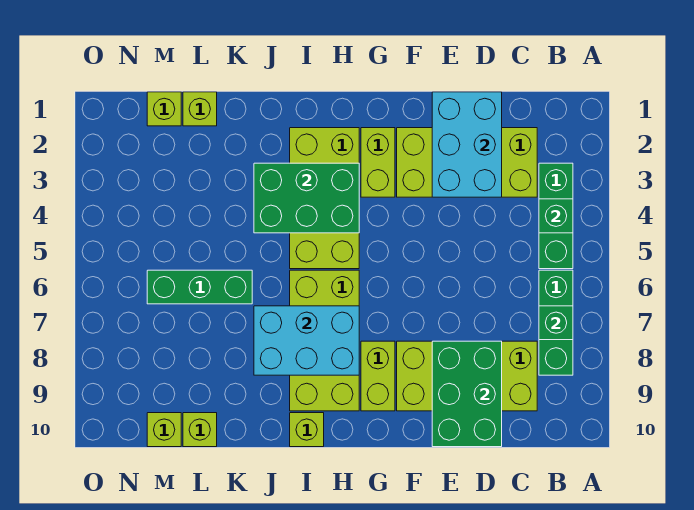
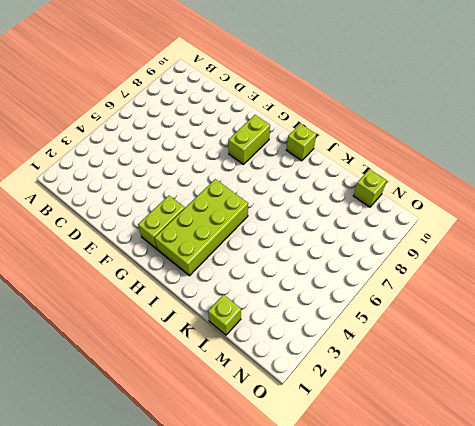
none -> green 1x3 brick [539,163,573,269]
none -> green 1x3 brick [539,270,573,375]
none -> lime 2x4 brick [397,128,537,197]

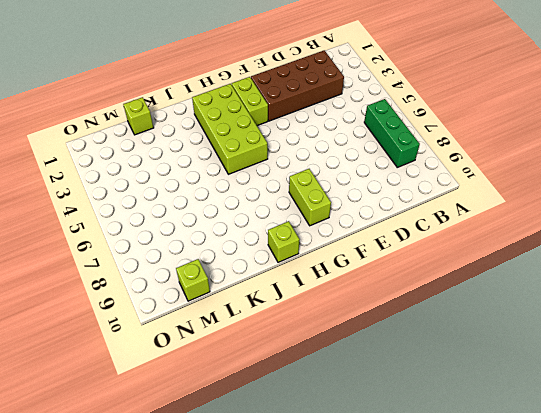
brown 2x4 brick [251,50,344,121] -> lime 2x4 brick [397,128,537,197]
none -> green 1x3 brick [539,163,573,269]
none -> lime 2x4 brick [397,341,537,411]
none -> lime 2x4 brick [290,270,359,411]

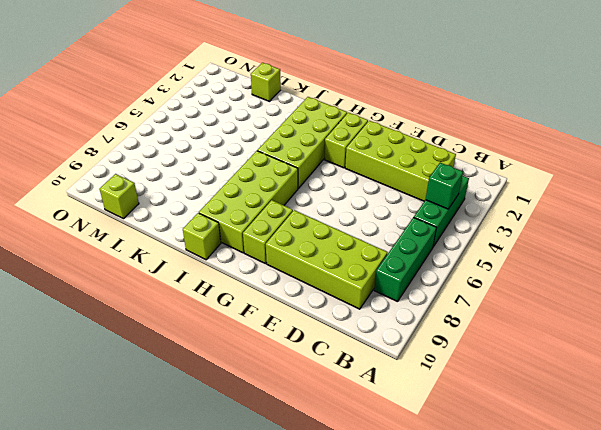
none -> green 1x3 brick [147,270,252,304]
none -> lime 1x1 brick [183,413,217,447]
none -> lime 1x1 brick [147,92,181,126]

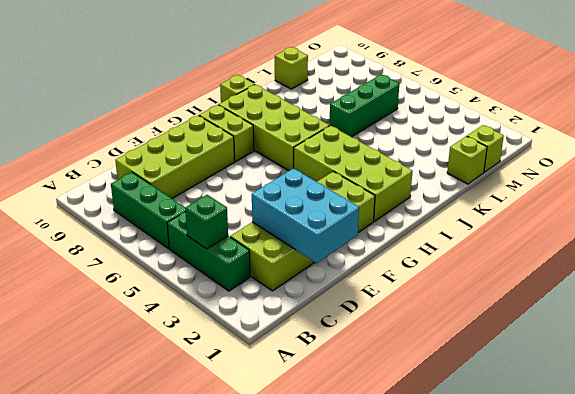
none -> lime 1x1 brick [147,413,181,447]
none -> green 1x1 brick [539,306,573,340]
none -> green 2x3 brick [432,341,502,447]

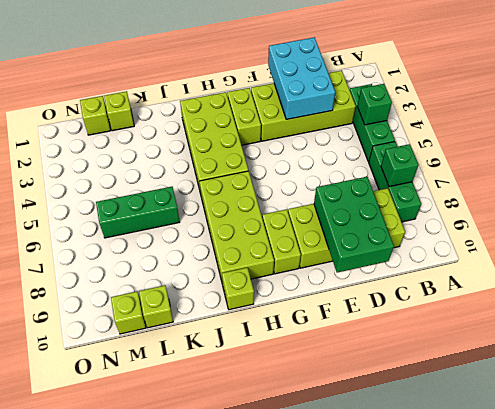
none -> green 2x3 brick [254,163,359,233]
none -> cyan 2x3 brick [254,306,359,375]

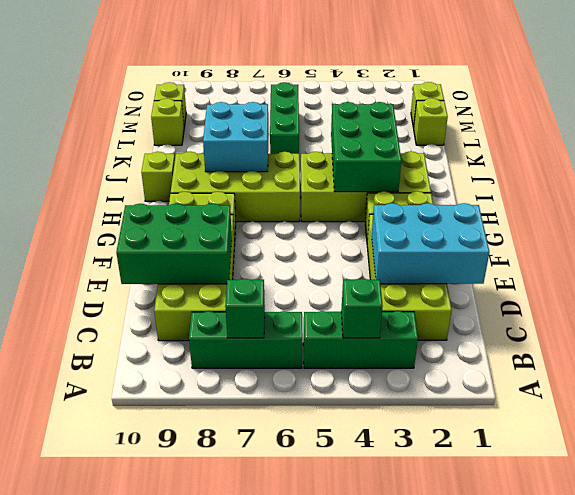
cyan 2x2 brick [203,102,269,172] -> cyan 2x3 brick [254,306,359,375]

